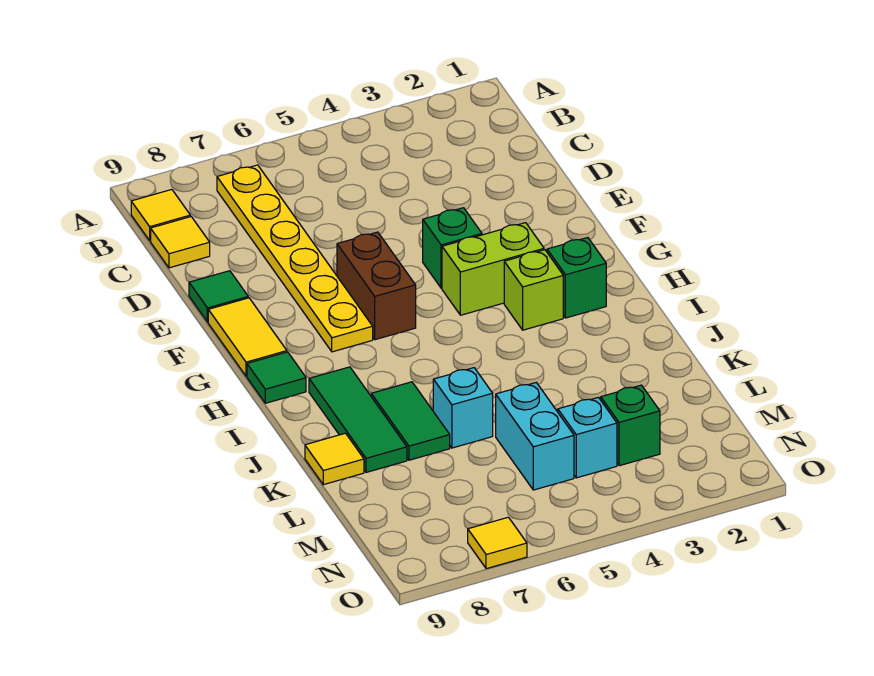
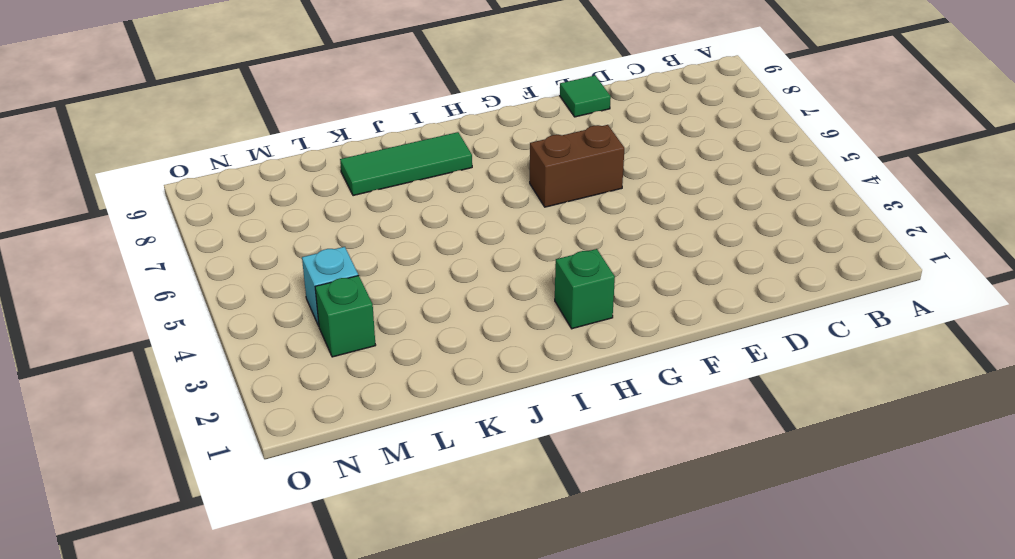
none -> yellow 1x6 plate [217,165,373,352]
none -> yellow 1x1 tile [131,190,190,241]
none -> yellow 1x1 tile [151,217,210,268]

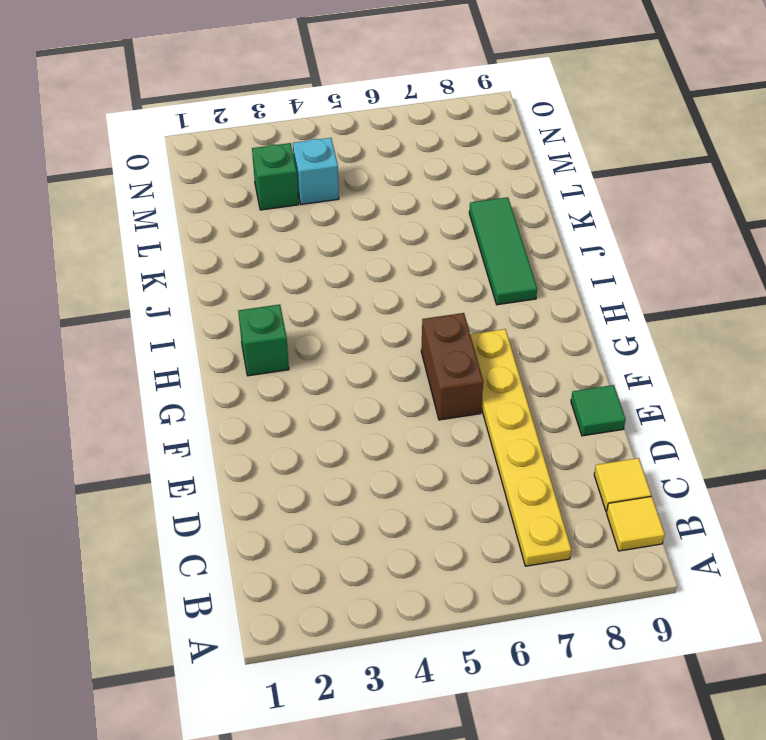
none -> green 1x1 brick [423,208,482,288]
none -> yellow 1x2 tile [208,298,287,376]
none -> lime 1x2 brick [442,223,544,315]

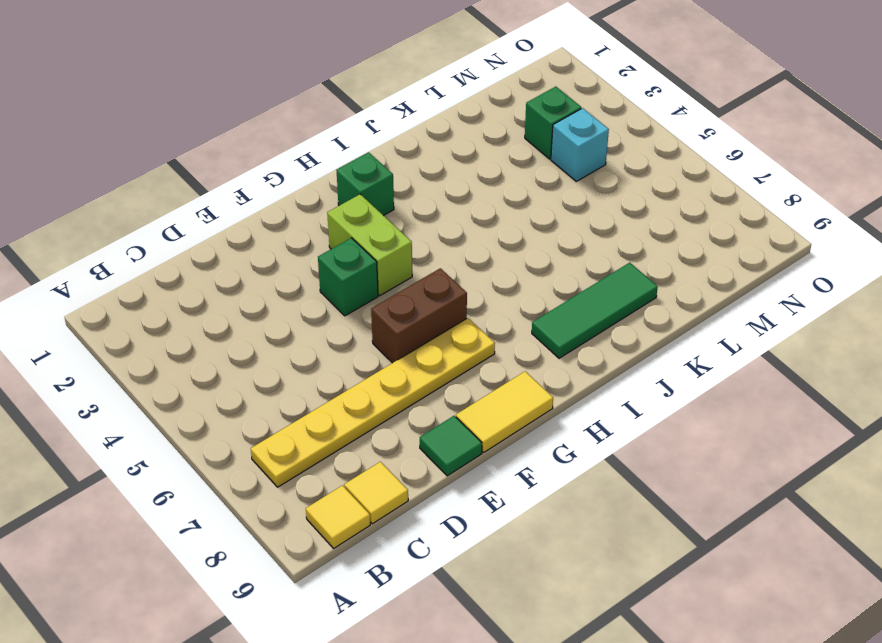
none -> lime 1x1 brick [504,250,563,330]
none -> green 1x1 tile [247,352,306,403]
none -> green 1x2 tile [371,382,450,460]

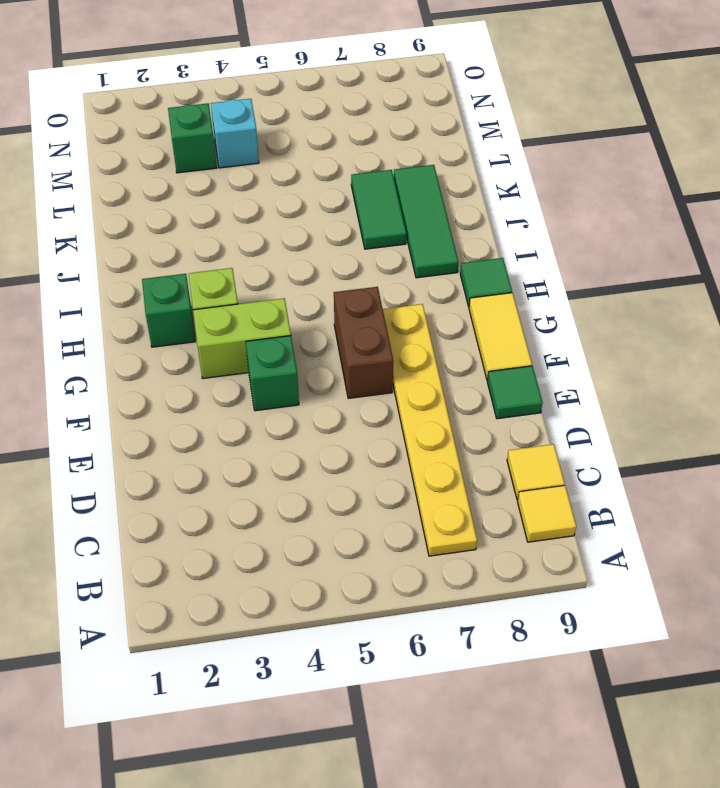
none -> cyan 1x1 brick [433,368,493,448]
none -> yellow 1x1 tile [305,433,364,485]
none -> cyan 1x2 brick [496,383,574,490]

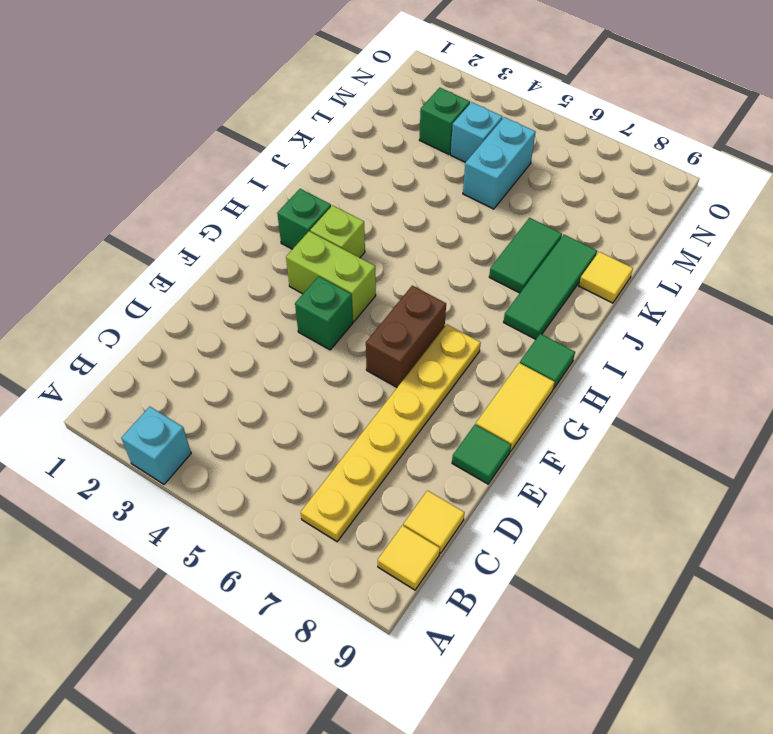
cyan 1x1 brick [121,407,191,484] -> cyan 1x1 brick moved to [433,368,493,448]
none -> yellow 1x1 tile [468,517,527,569]

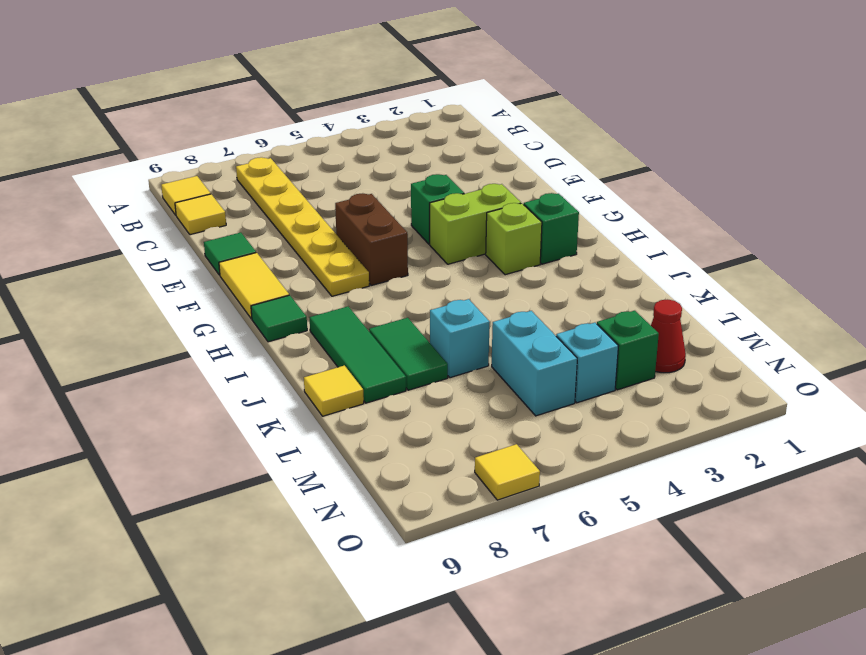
red 1x1 cone [651,299,686,373] -> none

